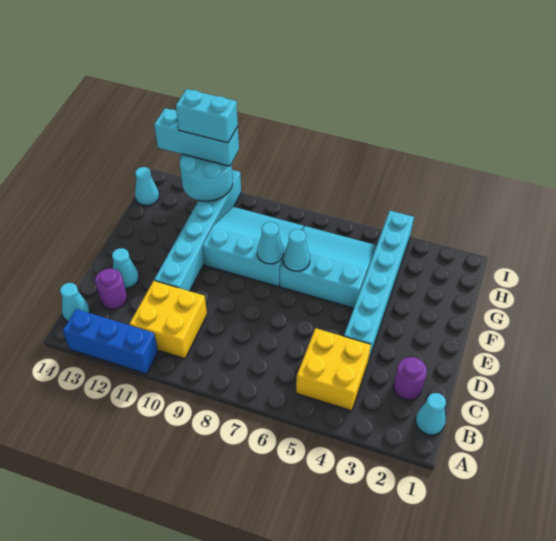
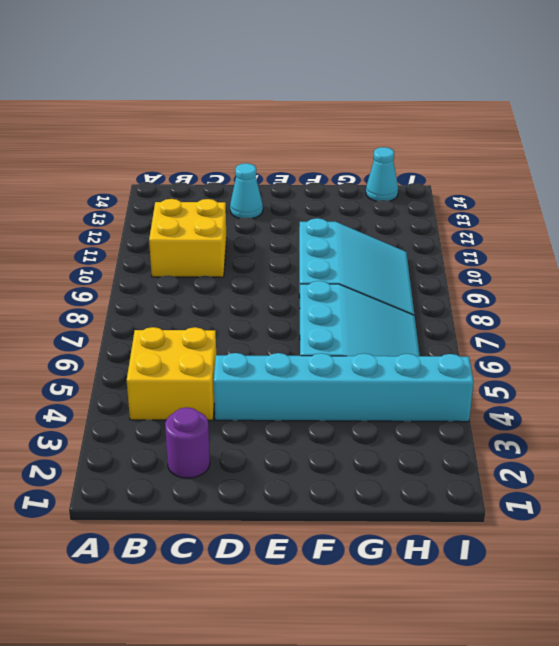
none -> blue 1x3 brick [63,309,158,374]
none -> cyan 1x1 cone [415,393,446,435]
none -> cyan 1x1 cone [60,283,90,322]

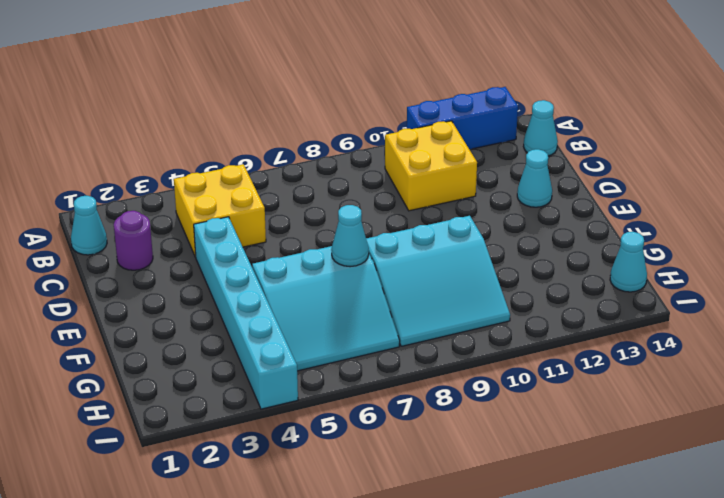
none -> purple 1x1 round brick [95,269,127,309]
none -> cyan 1x6 brick [154,170,241,291]
none -> cyan 1x1 cone [257,222,284,264]

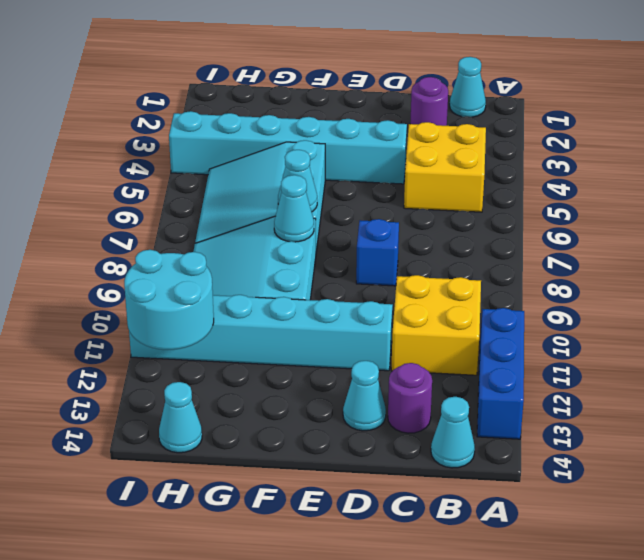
blue 1x1 brick [356,219,399,286] -> none
none -> cyan 1x3 brick [154,108,239,166]
none -> cyan 1x2 brick [176,89,238,143]

